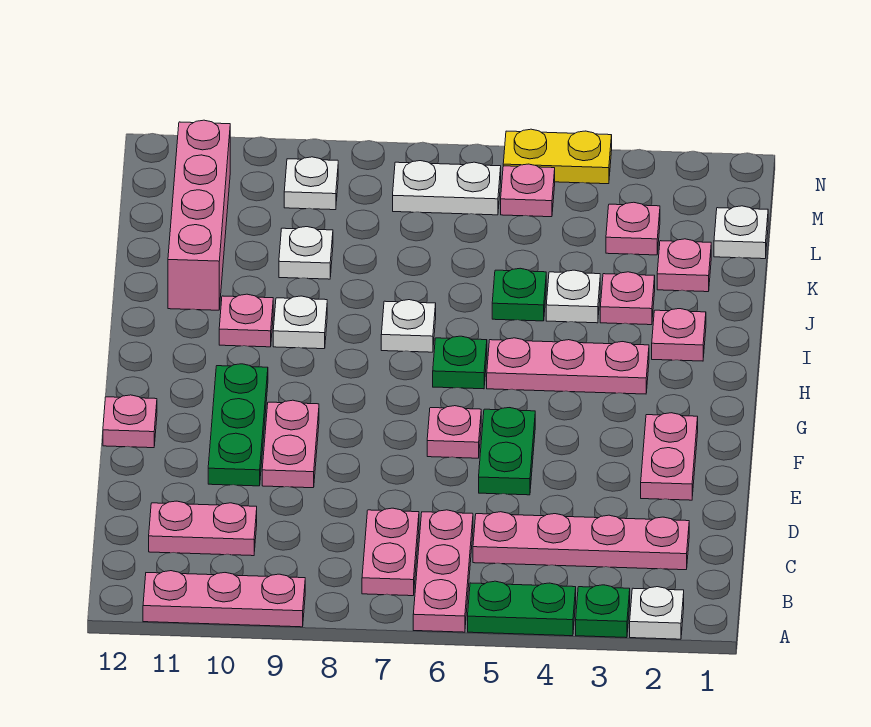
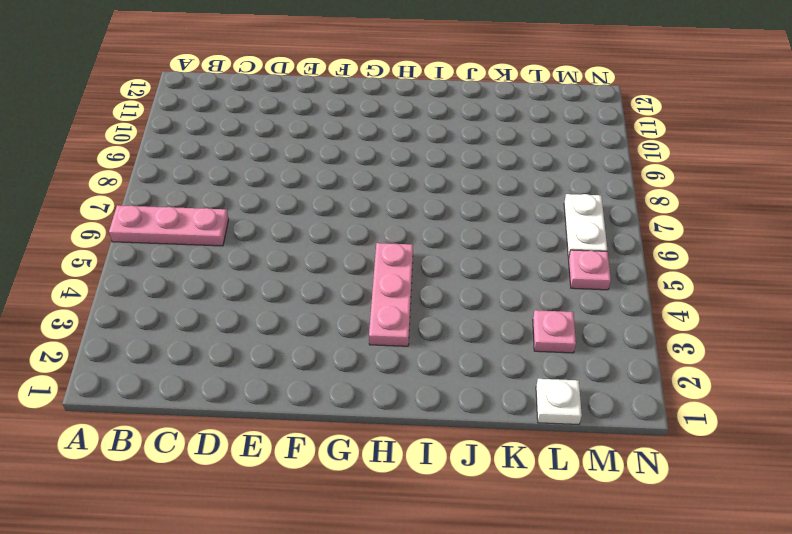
none -> white 1x1 plate [630,587,684,639]
none -> green 1x1 plate [576,585,630,638]
none -> green 1x2 plate [468,581,576,636]
none -> pink 1x3 plate [143,571,305,627]

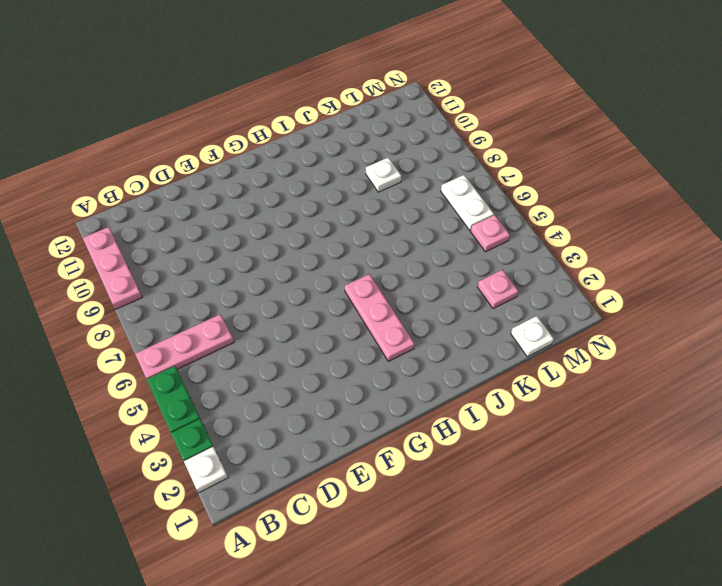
none -> pink 1x2 plate [362,508,419,596]
none -> pink 1x4 plate [473,512,689,570]
none -> pink 1x2 plate [149,501,257,556]
none -> pink 1x2 plate [641,413,698,500]

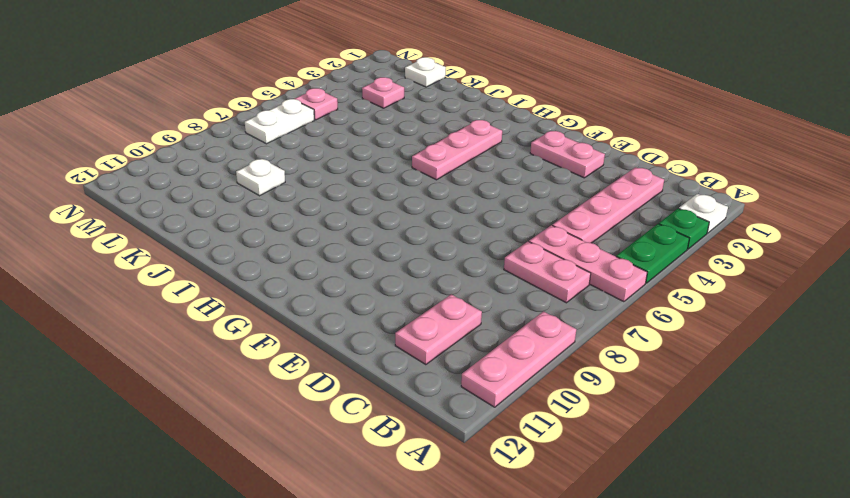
none -> green 1x2 plate [479,408,535,495]
none -> pink 1x2 plate [262,400,319,488]
none -> green 1x3 plate [208,364,268,486]
none -> pink 1x1 plate [427,406,481,458]

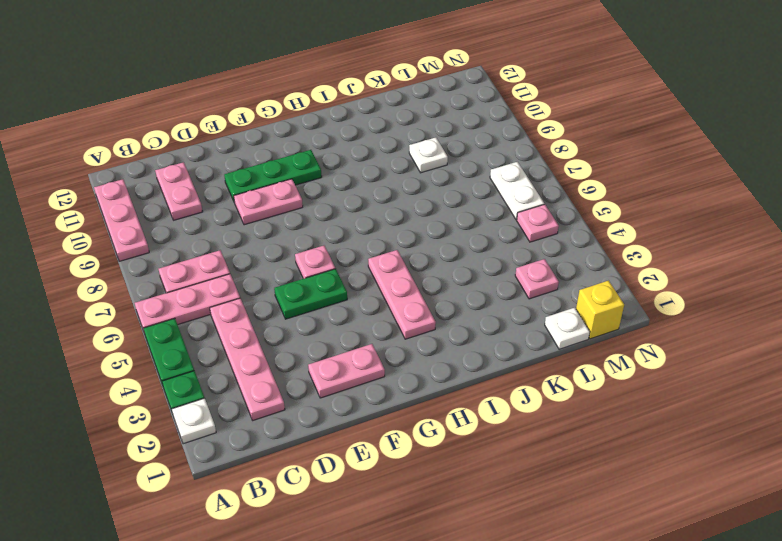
yellow 1x1 brick [576,281,624,339] -> none
none -> pink 1x1 plate [103,395,157,448]
none -> green 1x1 plate [433,336,487,389]
none -> pink 1x1 plate [652,309,706,361]
none -> white 1x1 plate [381,300,436,352]

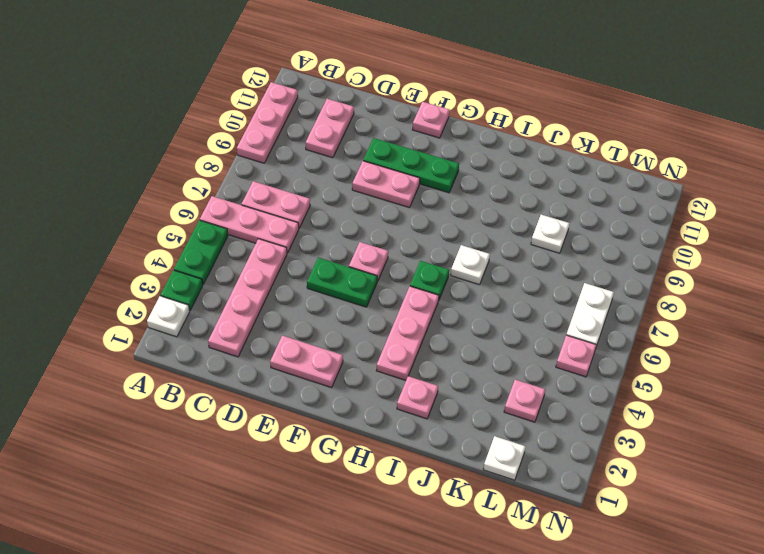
none -> white 1x1 plate [273,296,327,349]
none -> pink 1x1 plate [219,294,273,347]
none -> pink 1x1 plate [600,272,655,325]
none -> white 1x1 plate [546,270,600,323]

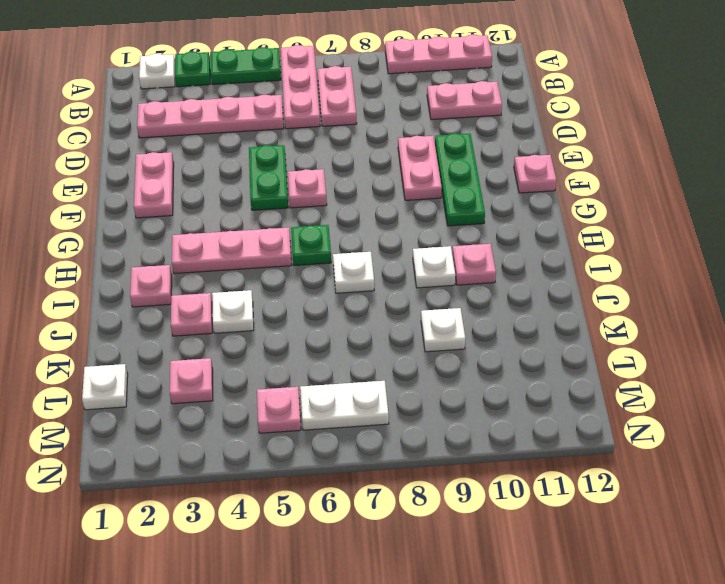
none -> green 1x1 plate [492,268,546,321]
none -> pink 1x4 brick [168,120,230,310]
none -> pink 1x1 plate [657,239,711,292]
none -> white 1x1 plate [284,157,338,210]

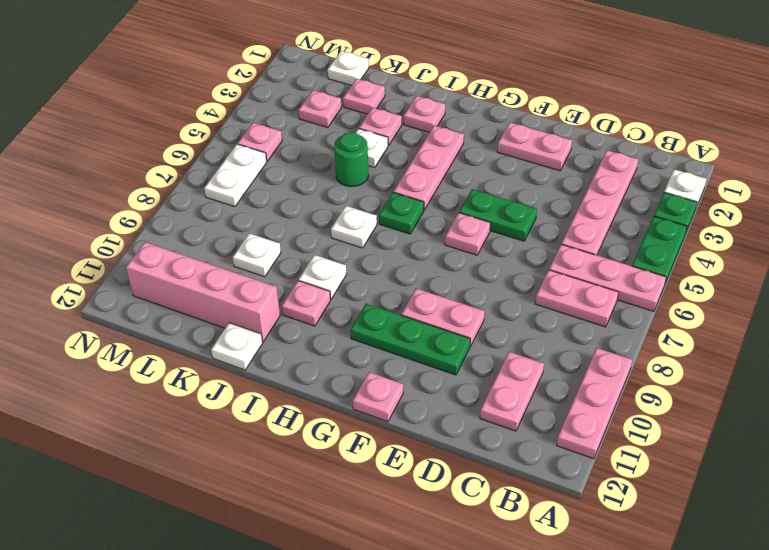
green 1x1 round brick [334,132,369,187] -> green 1x1 plate [492,268,546,321]
white 1x1 plate [211,323,263,370] -> white 1x1 plate moved to [284,157,338,210]
none -> yellow 1x2 plate [503,129,612,184]

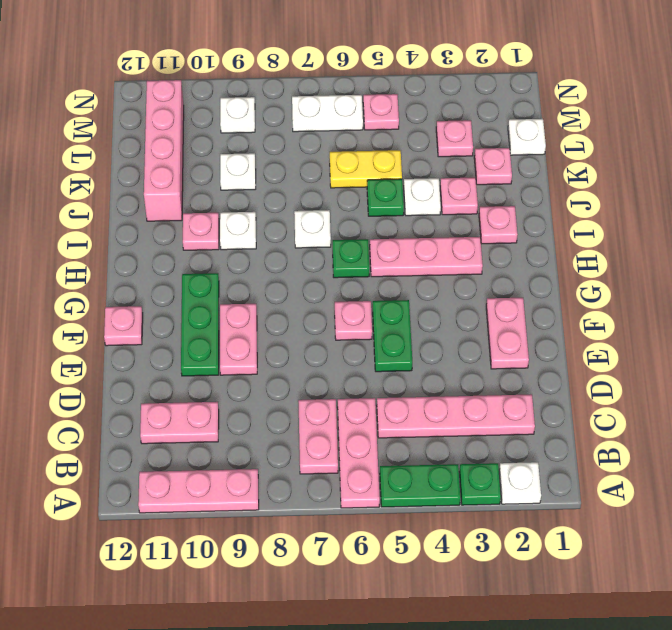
yellow 1x2 plate [330,150,402,188] -> yellow 1x2 plate moved to [503,129,612,184]

